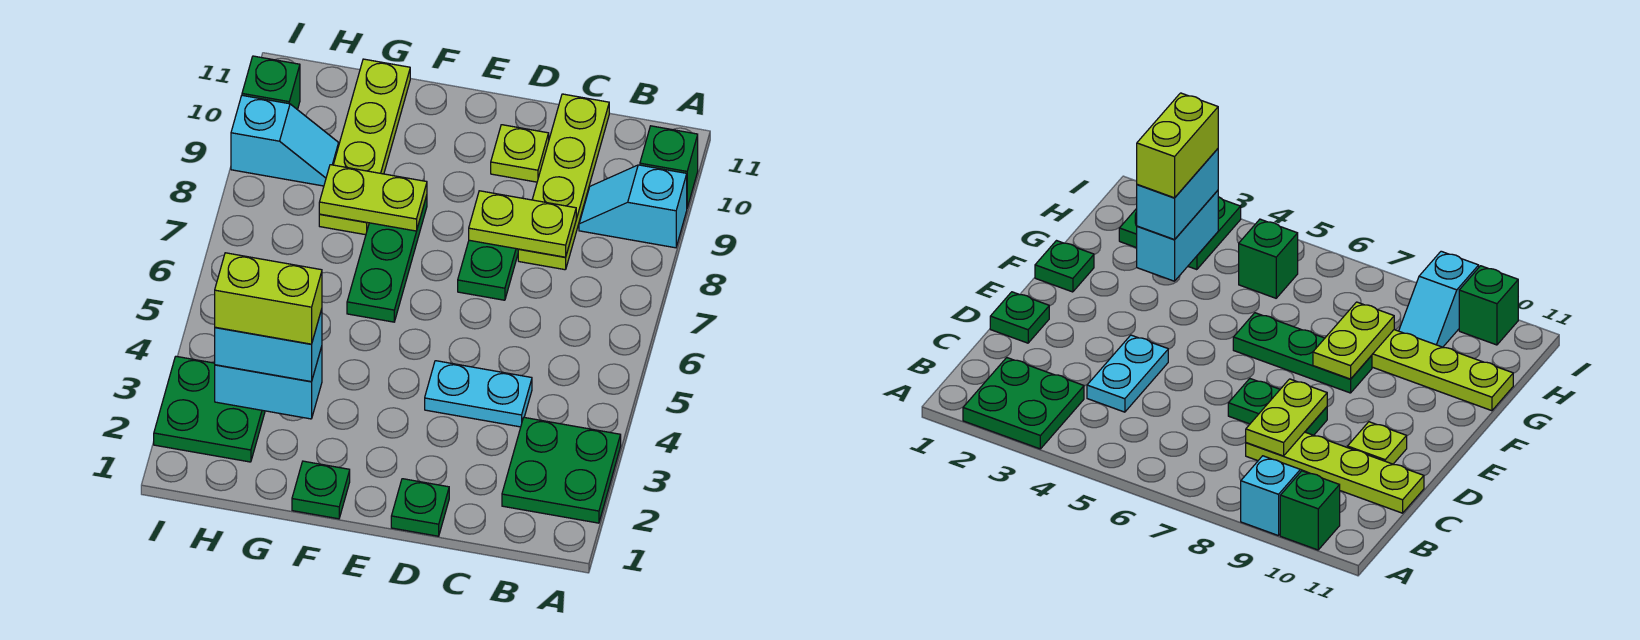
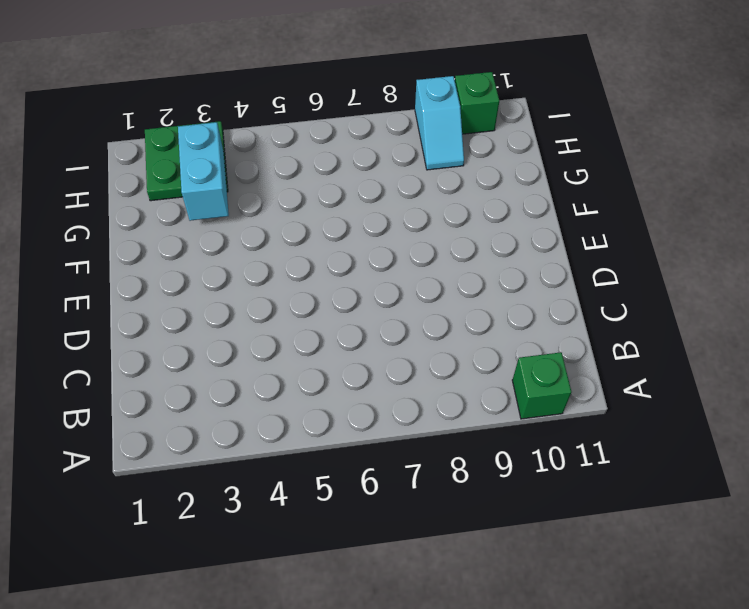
none -> green 2x2 plate [502,417,621,523]
none -> cyan 1x2 slope [579,165,687,248]
none -> cyan 1x2 plate [425,361,532,427]

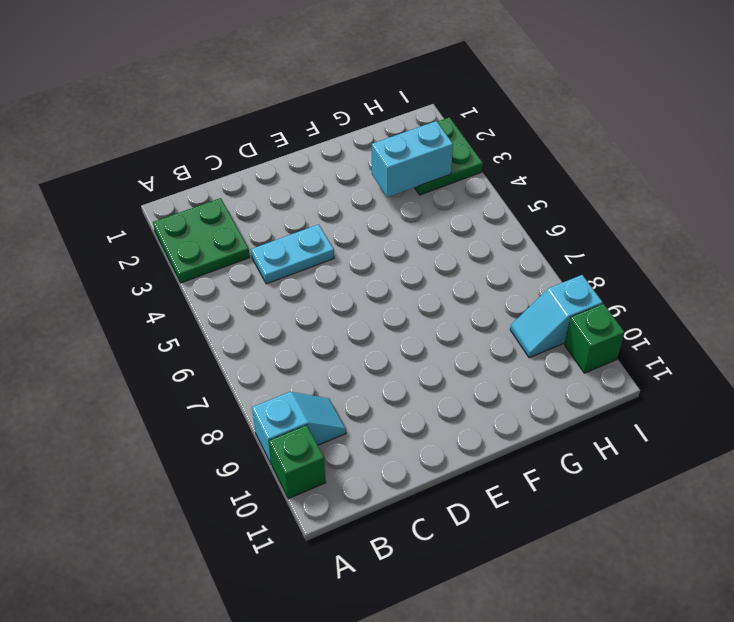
none -> lime 1x4 plate [518,94,609,270]
none -> green 1x1 plate [391,479,449,536]
none -> green 1x2 plate [458,240,518,300]

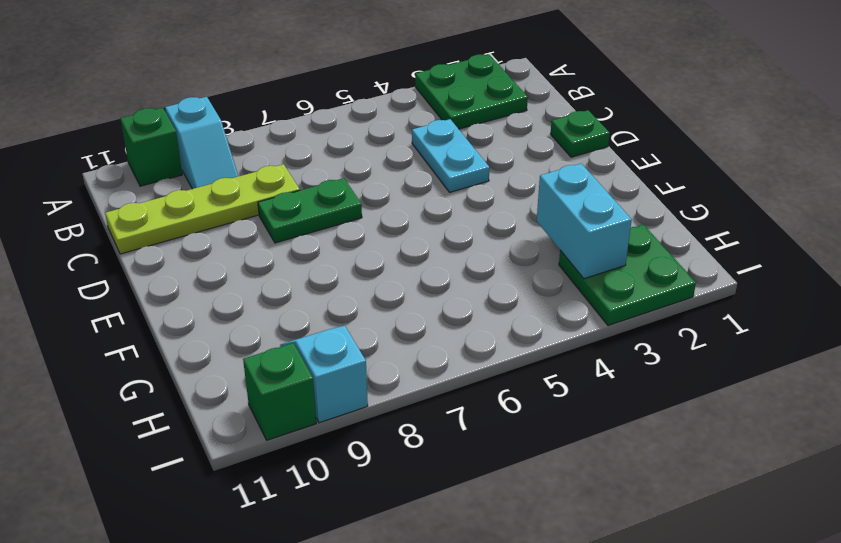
none -> lime 1x1 plate [491,125,549,182]
none -> green 1x1 plate [292,461,350,519]
none -> green 1x3 plate [347,196,427,322]

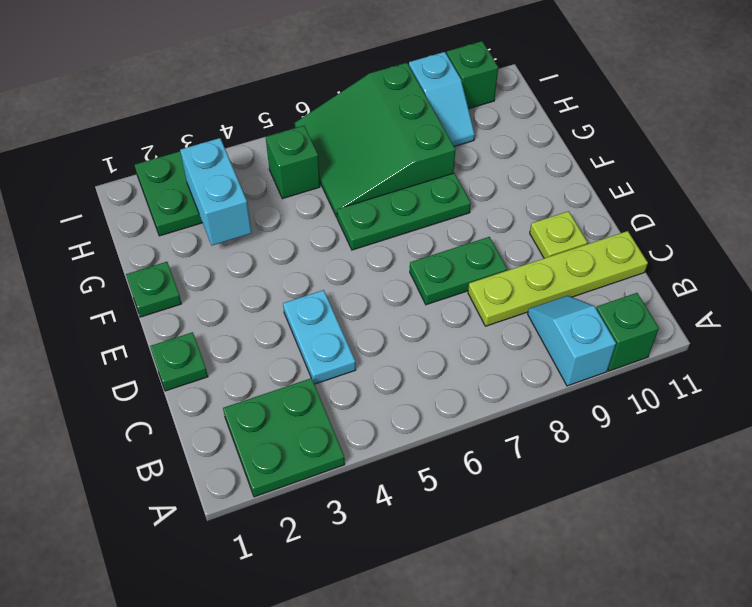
green 3x3 slope [295,63,456,217] -> lime 1x4 plate [319,59,410,235]
none -> lime 1x2 plate [469,191,576,257]
none -> lime 1x2 plate [319,165,427,231]
none -> cyan 1x2 brick [215,309,322,382]

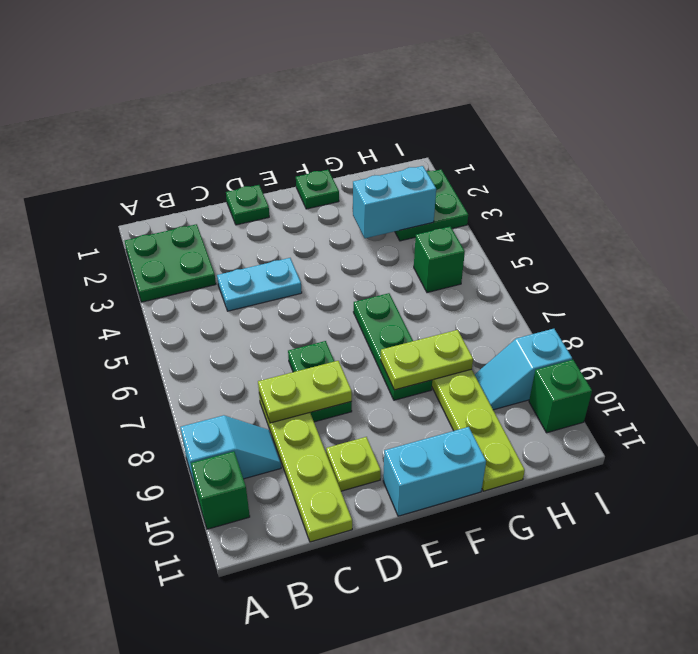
cyan 1x2 brick [383,427,486,516] -> cyan 1x2 brick moved to [215,309,322,382]
none -> lime 1x2 brick [215,253,322,344]

